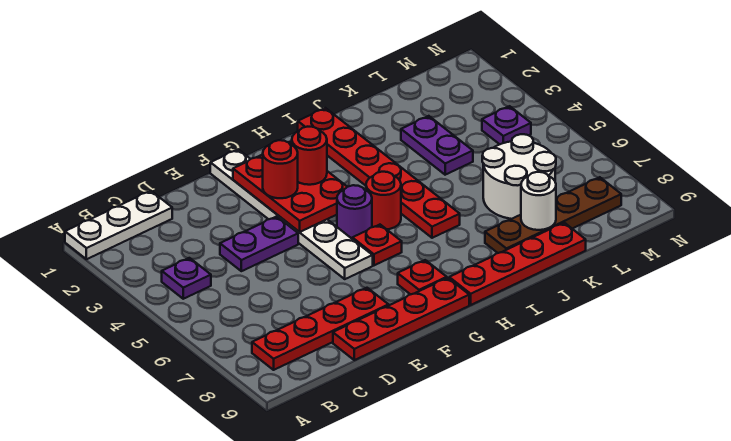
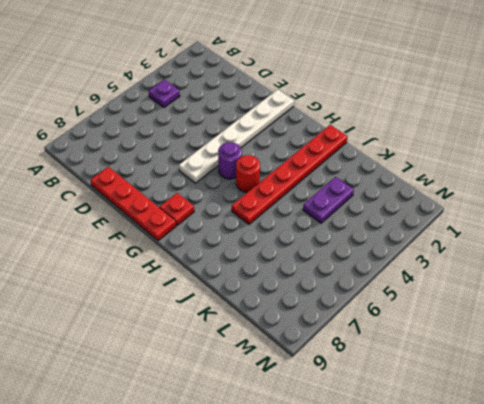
none -> white 1x3 plate [65,191,172,259]
none -> red 1x4 plate [252,288,389,370]
none -> purple 1x2 plate [220,216,298,271]

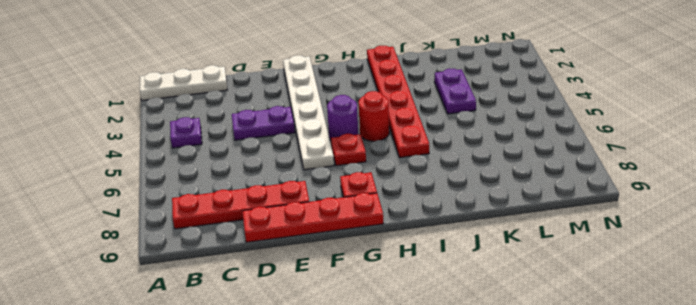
none -> red 1x4 plate [449,223,586,305]
none -> brown 1x4 plate [485,177,621,253]
none -> white 2x2 round brick [482,134,556,219]

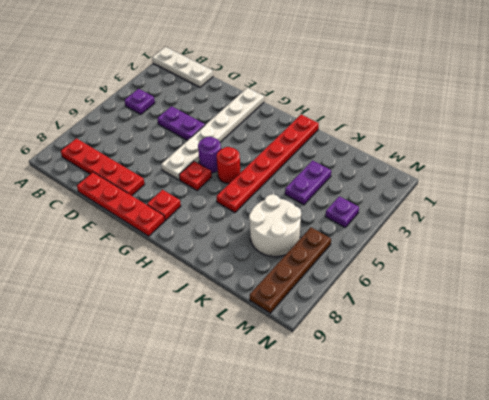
brown 1x4 plate [250,227,331,313] -> brown 1x4 plate turned to [485,177,621,253]
none -> red 1x4 plate [449,223,586,305]
none -> red 2x3 plate [233,142,347,232]
none -> white 1x1 round brick [521,172,556,230]

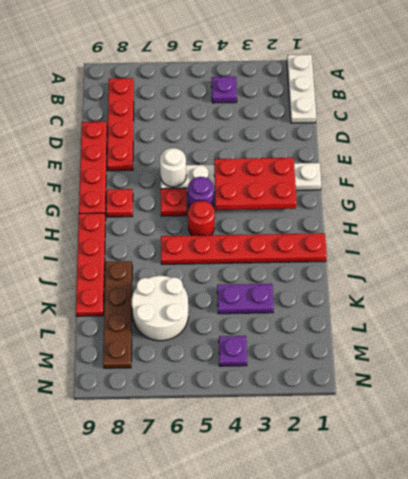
white 1x1 round brick [160,148,186,187] -> white 1x1 round brick moved to [521,172,556,230]
none -> purple 1x2 plate [220,216,298,271]
none -> red 1x1 round brick [263,140,298,198]
none -> red 1x1 round brick [292,127,327,185]

